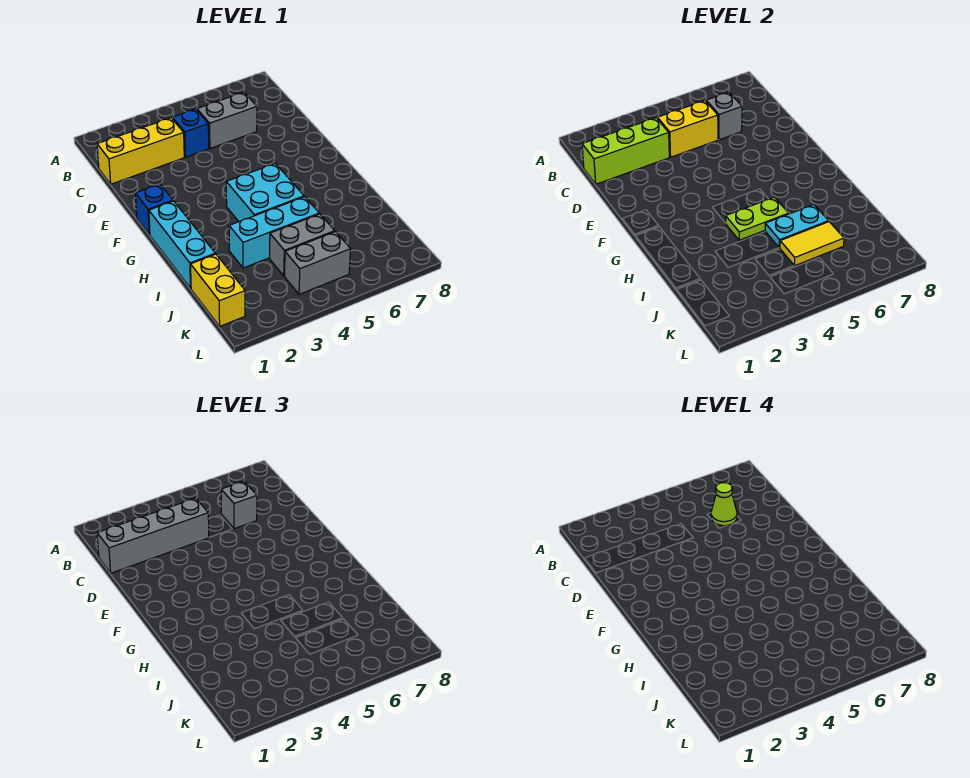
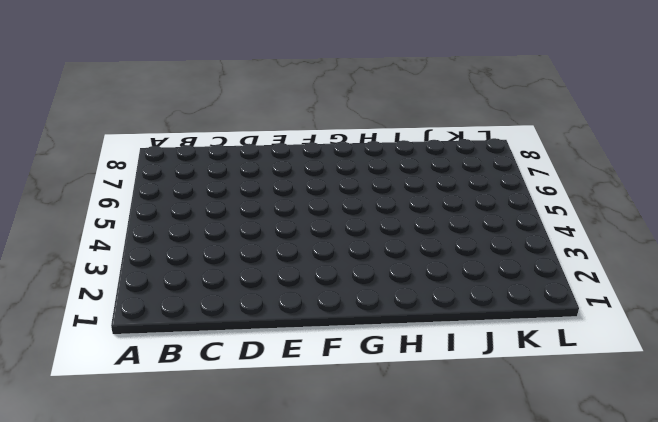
none -> yellow 1x3 brick [97,118,184,184]
none -> blue 1x1 brick [172,109,209,157]
none -> grey 1x2 brick [197,92,257,148]

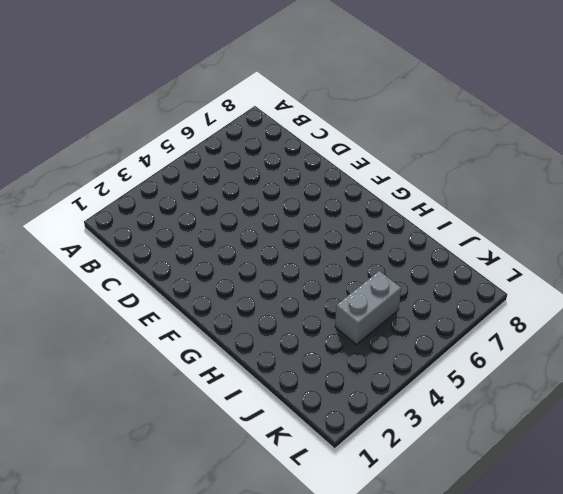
none -> yellow 1x3 brick [97,118,184,184]
none -> blue 1x1 brick [172,109,209,157]
none -> grey 1x2 brick [197,92,257,148]

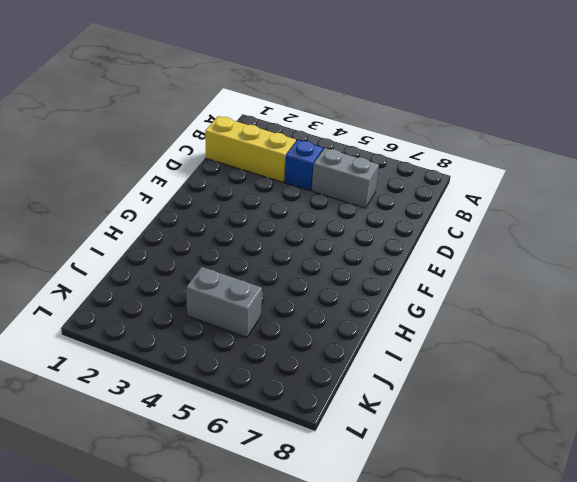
none -> blue 1x1 brick [135,184,173,235]
none -> cyan 1x3 brick [149,201,215,288]
none -> cyan 2x2 brick [226,163,304,222]

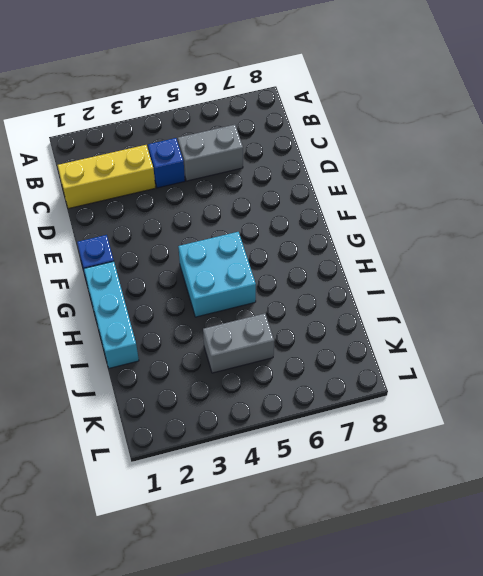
none -> cyan 1x3 brick [229,197,319,268]
none -> yellow 1x2 brick [191,254,245,326]
none -> grey 1x2 brick [284,232,351,294]

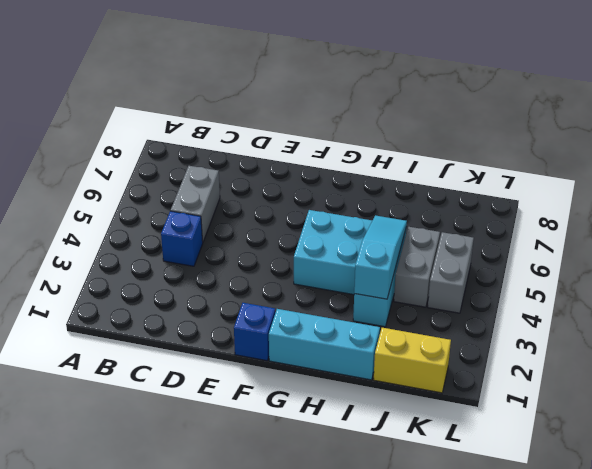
cyan 1x3 slope [354,215,407,299] -> cyan 1x2 plate [765,205,829,248]
none -> yellow 1x3 brick [97,118,184,184]
none -> lime 1x3 brick [582,118,669,184]
none -> yellow 1x2 brick [657,101,718,157]

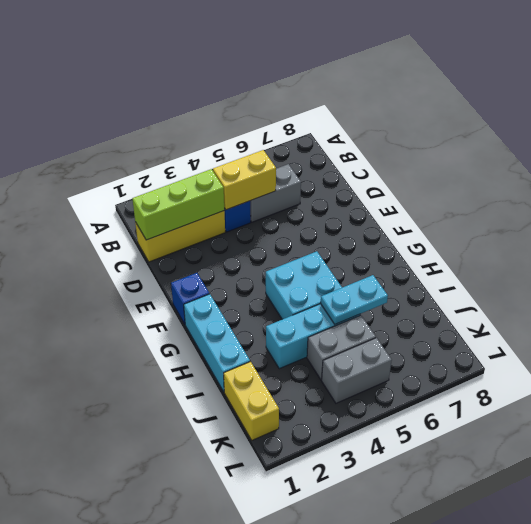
none -> grey 1x1 brick [706,92,742,140]
none -> lime 1x2 plate [726,197,789,240]
none -> yellow 1x2 tile [780,222,844,266]

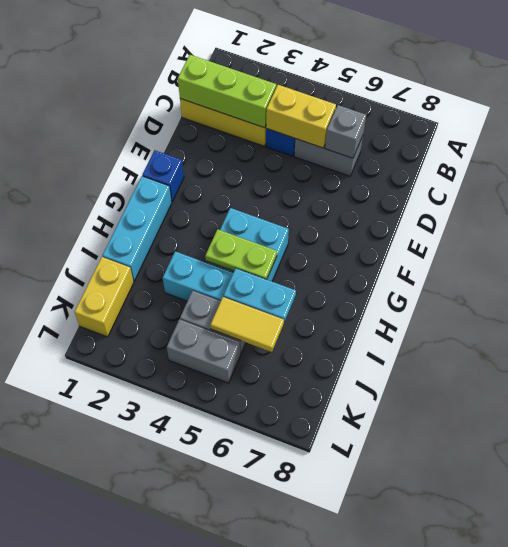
none -> grey 1x4 brick [97,498,209,573]
none -> grey 1x1 brick [221,481,257,529]
none -> lime 1x1 cone [711,483,737,526]

